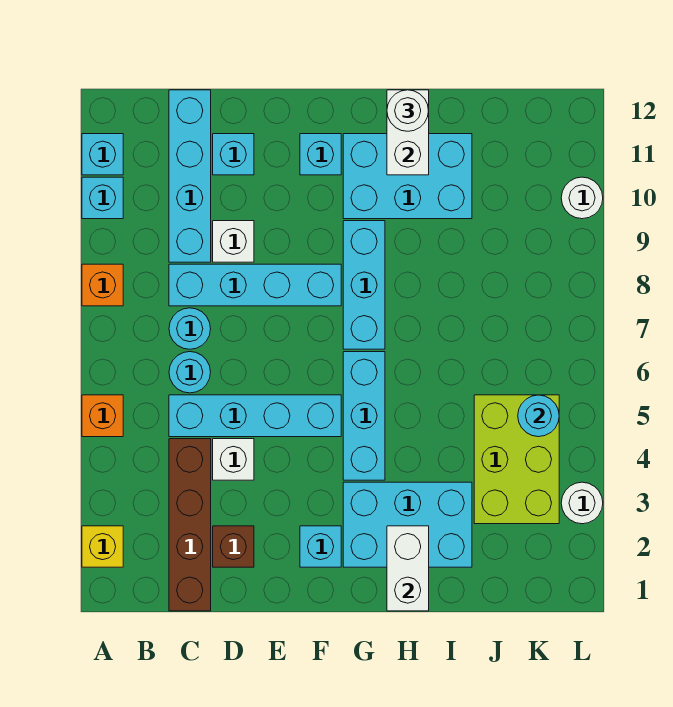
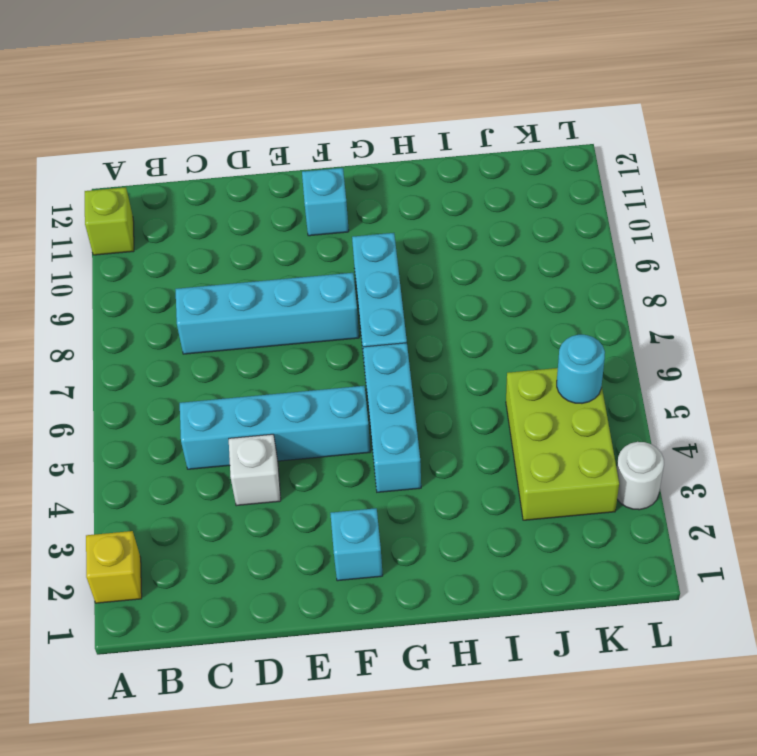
lime 1x1 brick [85,187,134,255] -> cyan 1x1 brick [82,134,123,175]
none -> orange 1x1 brick [82,395,123,437]
none -> orange 1x1 brick [82,264,123,306]
none -> cyan 1x1 brick [82,177,123,219]

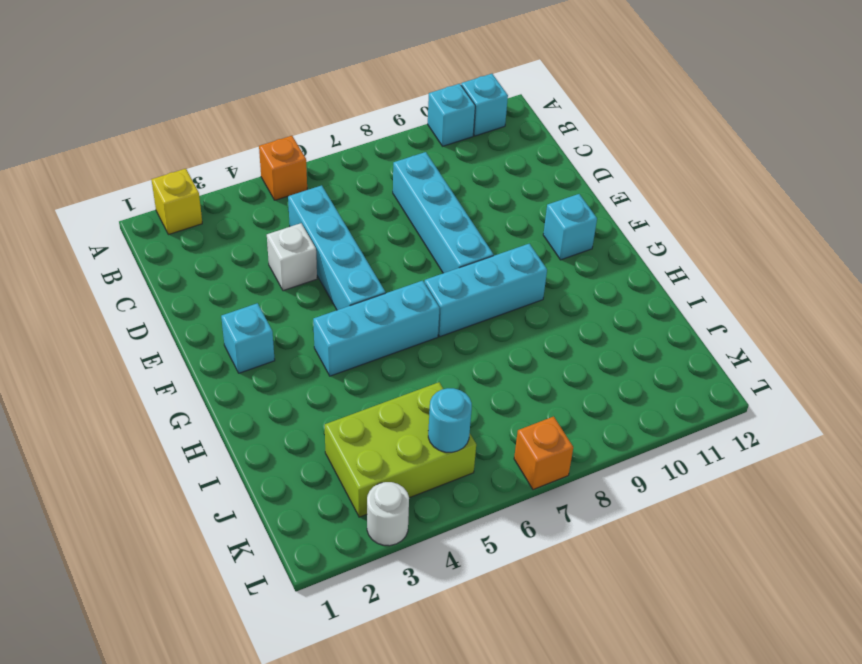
orange 1x1 brick [514,416,573,490] -> orange 1x1 brick moved to [82,264,123,306]
none -> brown 1x4 brick [169,439,211,611]
none -> cyan 1x1 round brick [169,352,211,393]
none -> cyan 1x1 round brick [169,308,211,349]

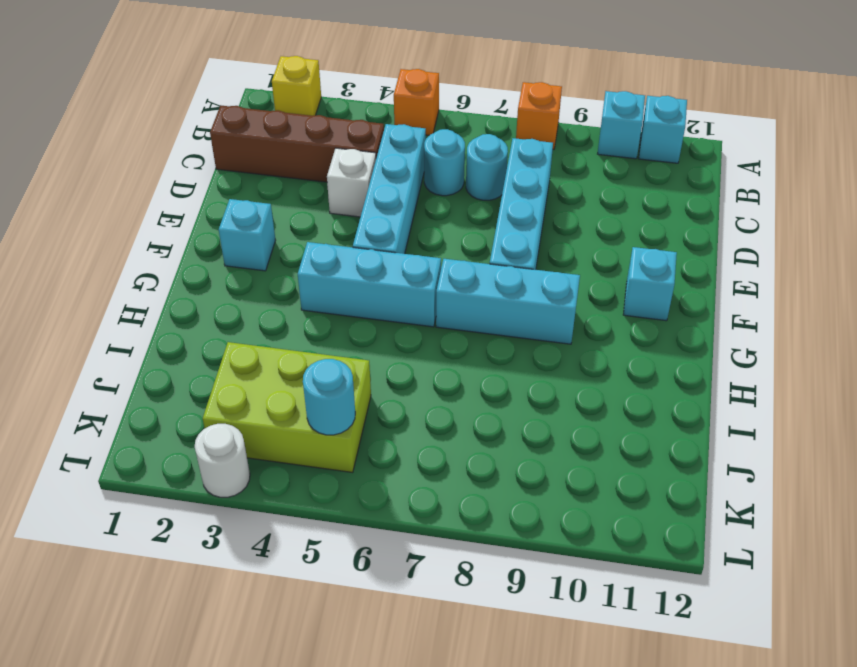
none -> cyan 1x4 brick [169,90,211,262]
none -> brown 1x1 brick [213,526,254,567]
none -> white 1x1 brick [213,221,254,262]

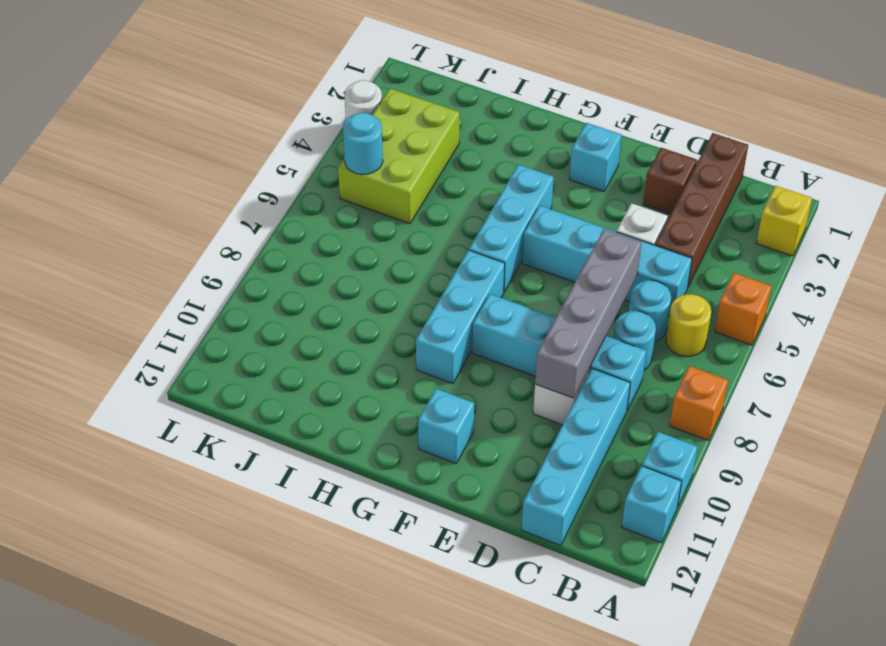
yellow 1x1 round brick [666,294,711,357] -> none
grey 1x4 brick [535,229,641,398] -> none
none -> cyan 1x1 brick [213,134,254,175]
none -> cyan 2x3 brick [343,482,472,567]
none -> cyan 2x3 brick [343,134,472,219]

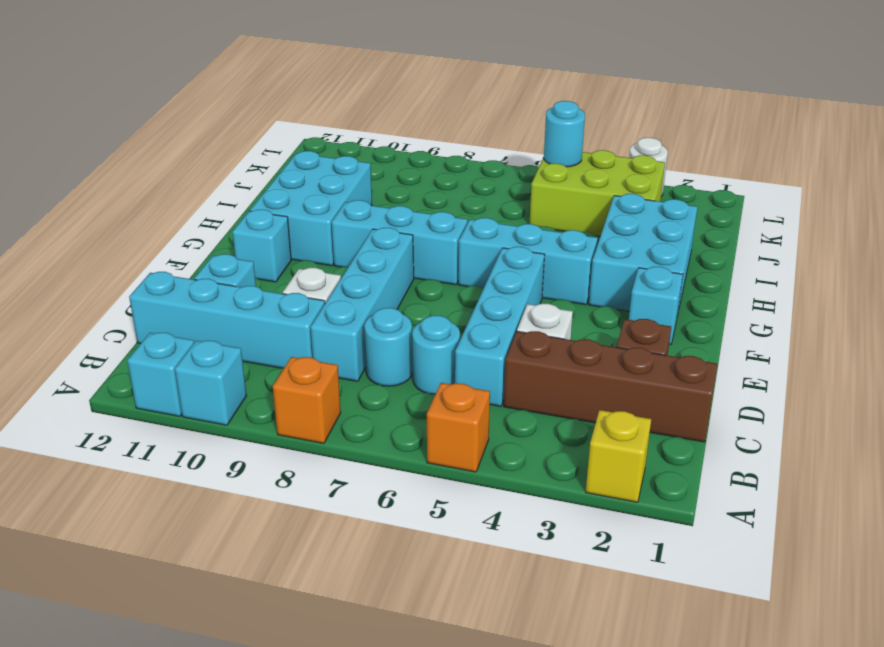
none -> white 1x1 round brick [561,177,603,219]
none -> white 1x2 brick [387,526,429,611]
none -> white 1x2 brick [387,90,429,175]

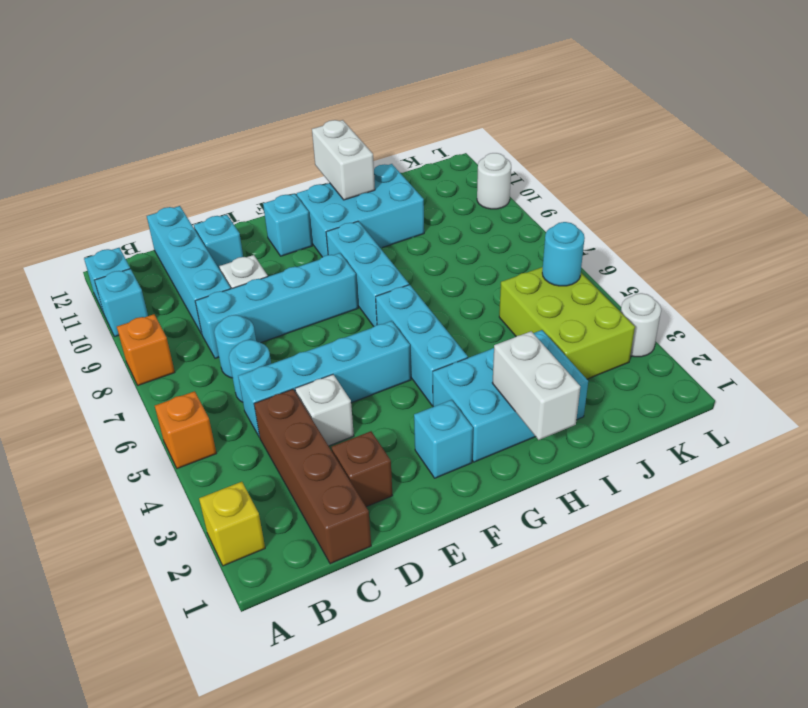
none -> white 1x1 round brick [387,90,428,131]

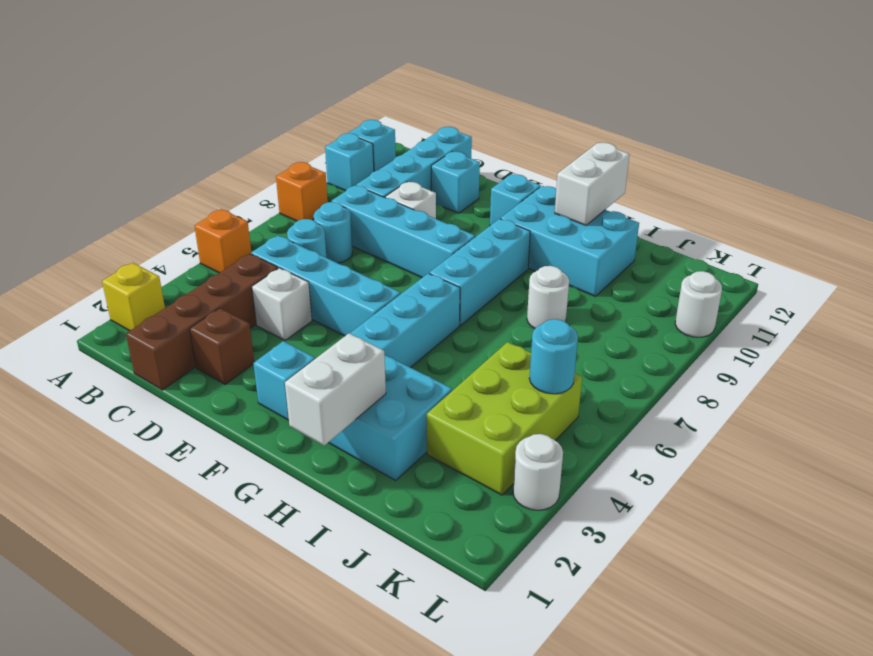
white 1x1 round brick [527,266,569,328] -> white 1x1 round brick moved to [387,90,428,131]

